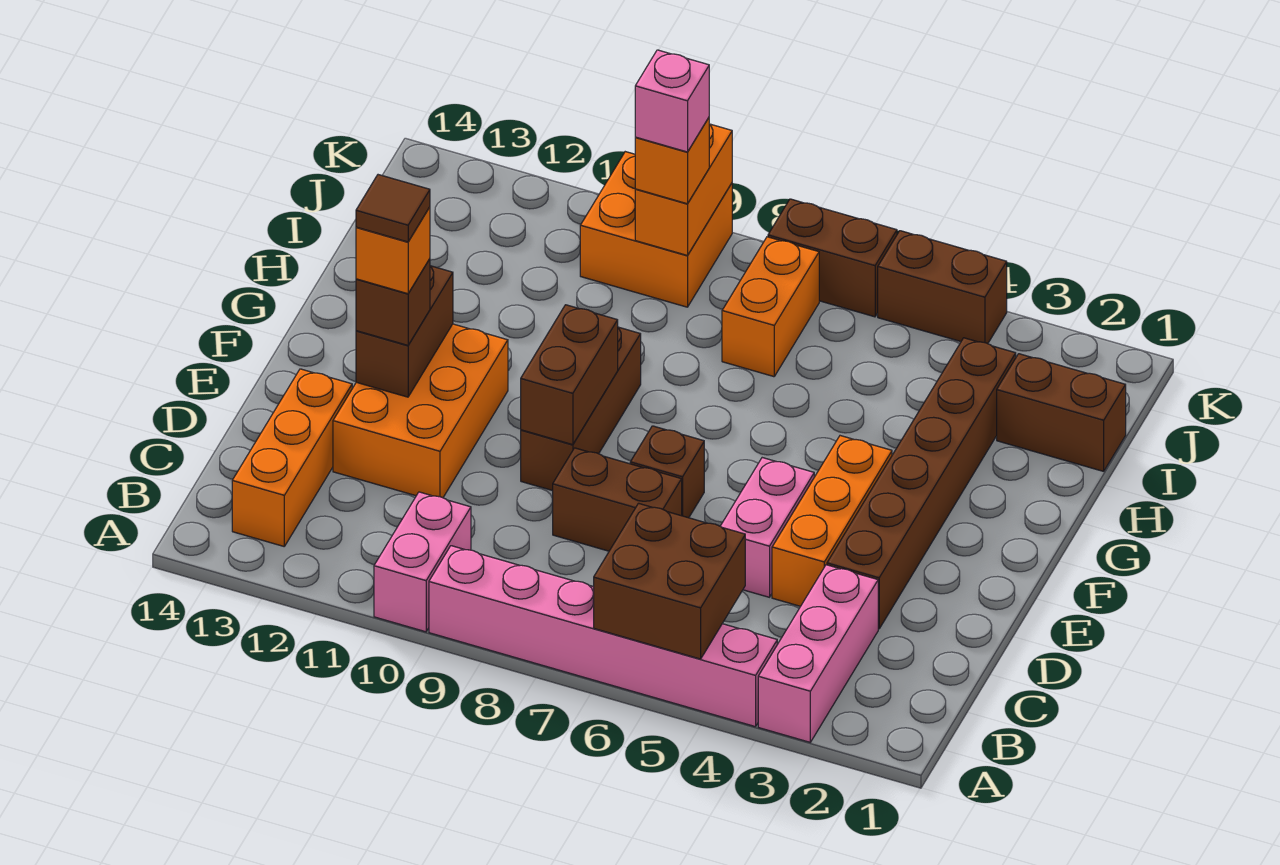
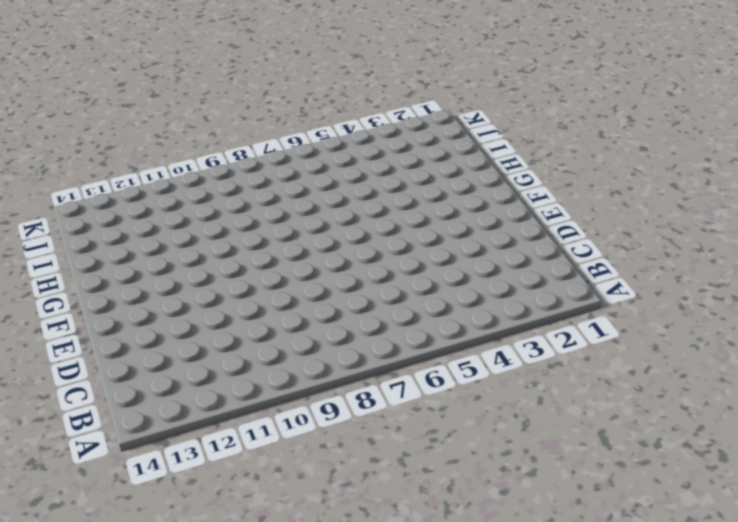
none -> pink 1x3 brick [758,565,878,742]
none -> pink 1x6 brick [429,546,777,727]
none -> pink 1x2 brick [374,492,471,632]

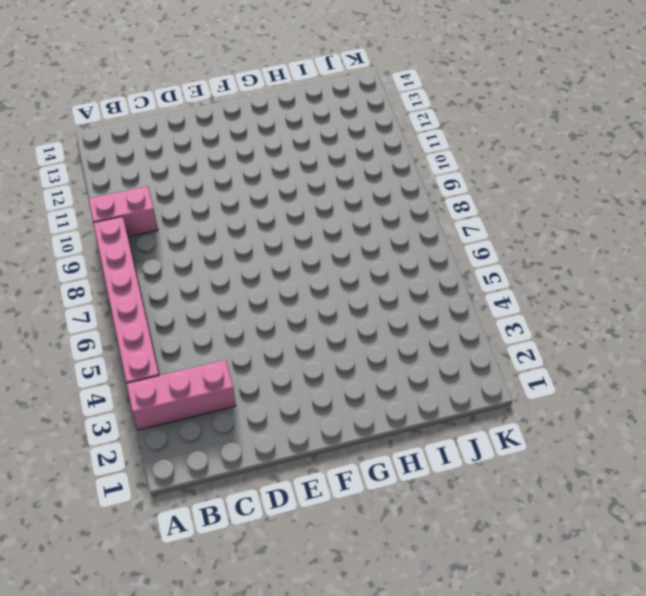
none -> orange 1x3 brick [232,369,352,546]
none -> brown 1x6 brick [827,338,1016,629]
none -> orange 1x3 brick [772,436,892,606]

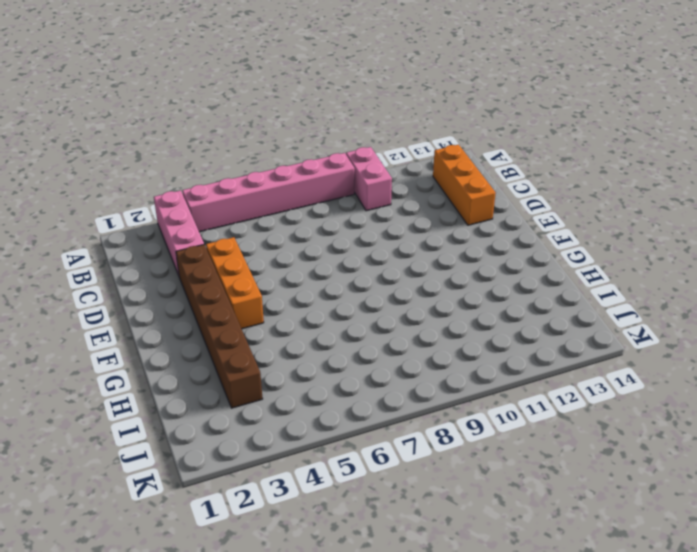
none -> pink 1x2 brick [721,458,814,597]
none -> brown 1x2 brick [553,448,682,551]
none -> orange 2x3 brick [333,324,508,498]

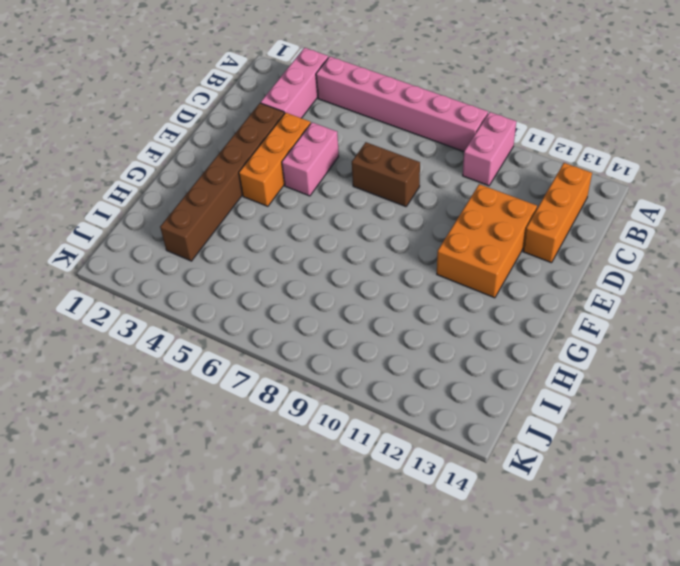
none -> brown 1x1 brick [630,426,704,518]
none -> brown 1x3 brick [521,327,641,491]
none -> brown 1x2 brick [997,354,1126,471]

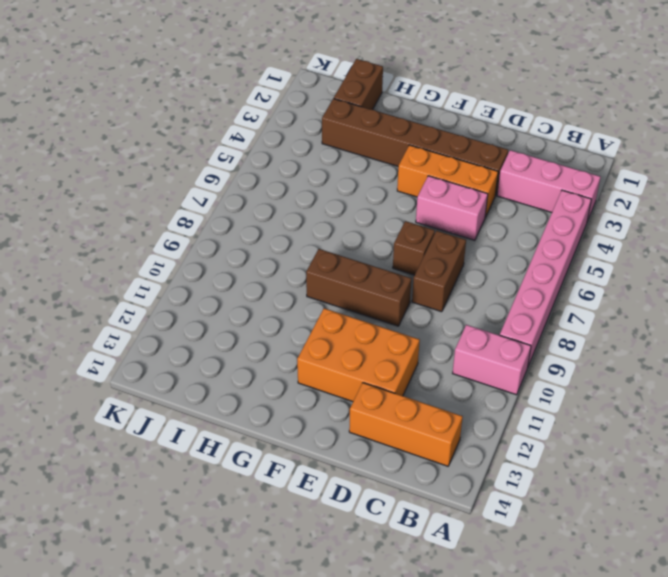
none -> orange 1x2 brick [722,237,819,377]
none -> orange 2x2 brick [580,152,732,307]
none -> brown 1x2 brick [878,231,1007,344]

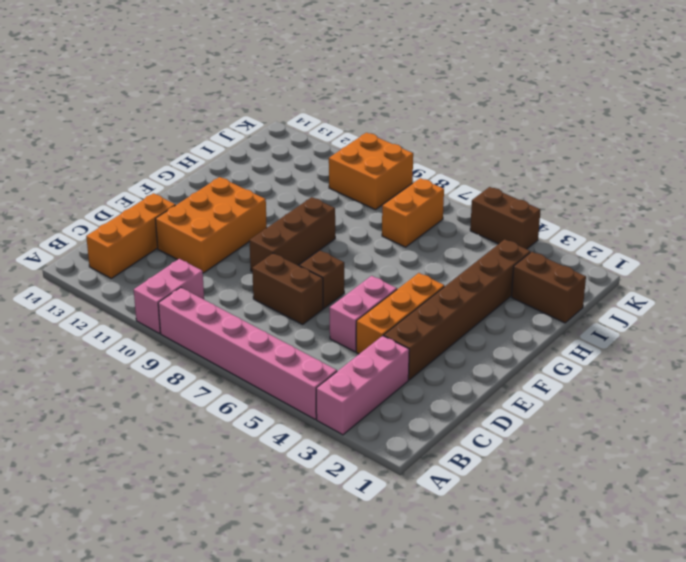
none -> brown 1x2 brick [768,199,897,317]
none -> brown 2x2 brick [594,503,745,659]
none -> brown 1x2 brick [521,305,618,445]

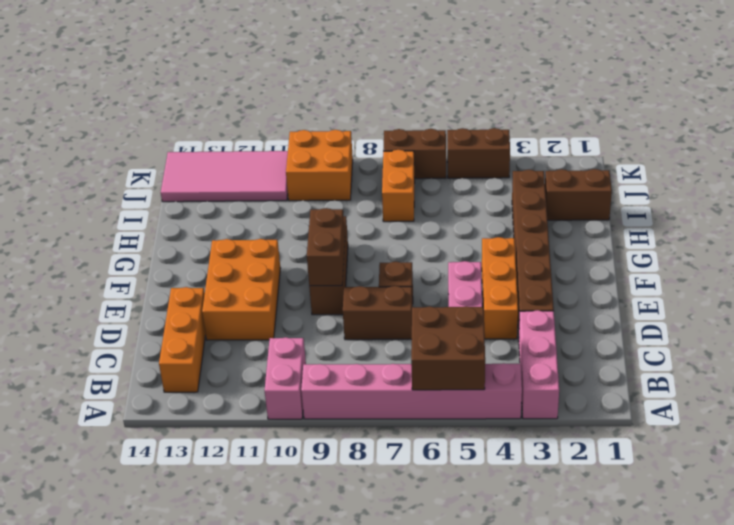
pink 2x4 tile [161,151,288,202] -> none
none -> brown 1x2 brick [356,266,453,397]
none -> orange 1x2 brick [635,124,732,256]
none -> brown 1x1 brick [356,259,430,345]

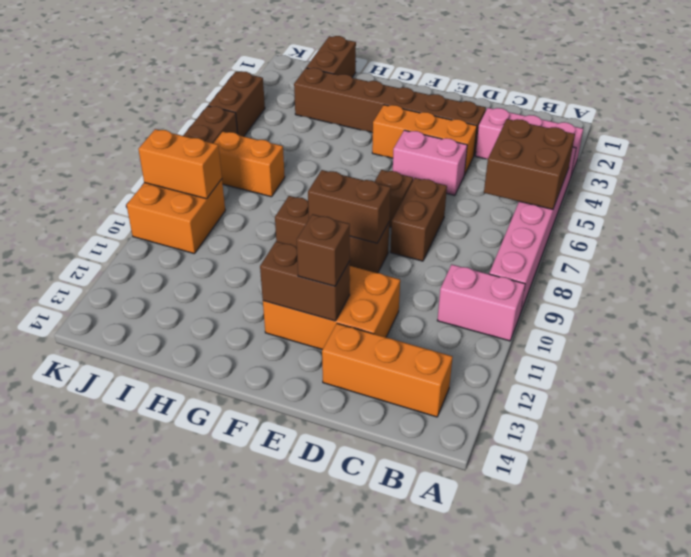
none -> orange 1x1 brick [635,118,709,204]
none -> orange 1x1 brick [356,207,430,294]
none -> pink 1x1 brick [635,50,709,152]

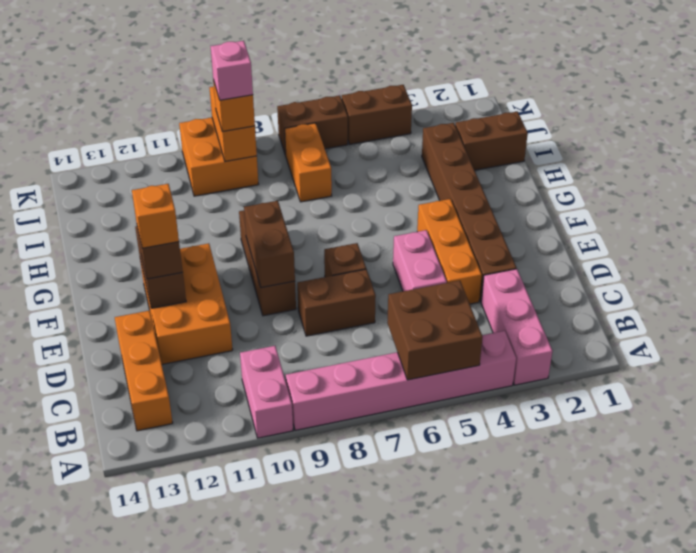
none -> brown 1x1 tile [356,175,430,242]

